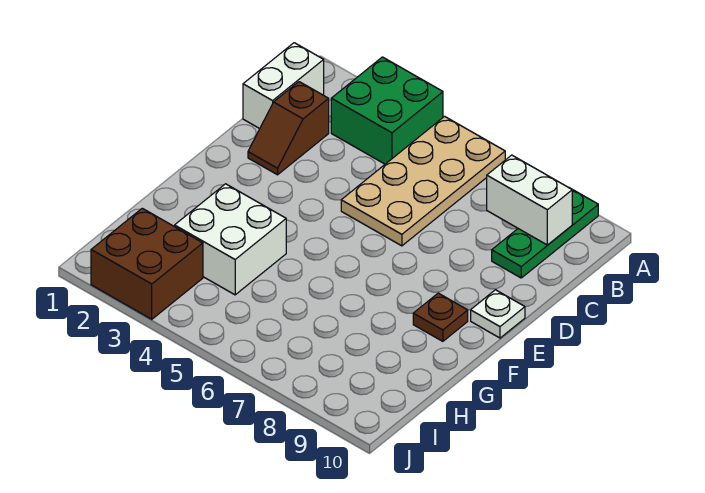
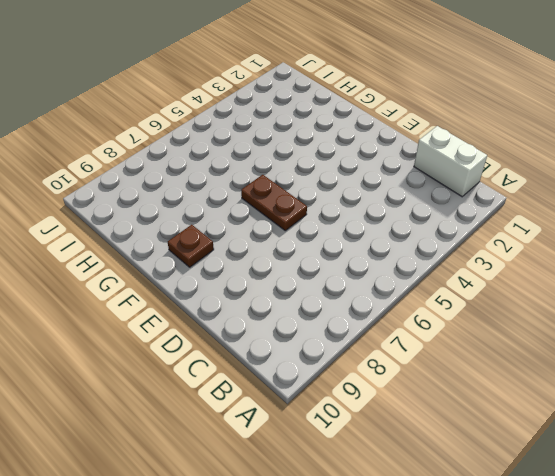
brown 1x2 plate [241,175,307,231] -> none
none -> green 2x2 brick [331,57,443,164]
none -> tan 2x4 plate [341,116,505,246]

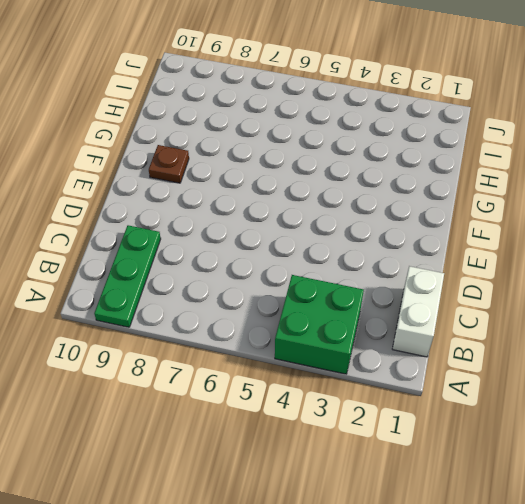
none -> tan 2x4 plate [341,116,505,246]
none -> brown 1x2 slope [248,82,329,175]

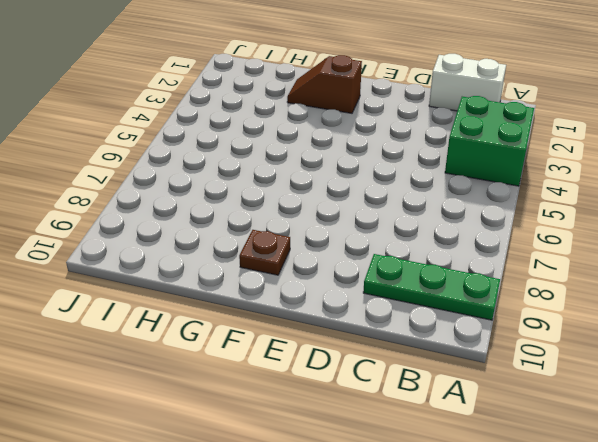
brown 1x2 slope [287,55,362,113] -> brown 1x2 slope moved to [248,82,329,175]
none -> tan 2x4 plate [341,116,505,246]
none -> white 1x1 plate [471,290,525,338]

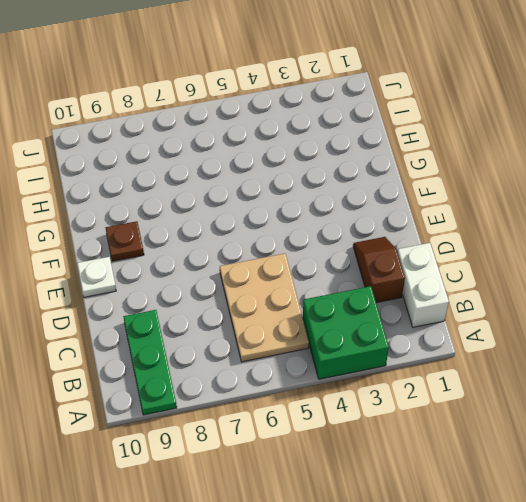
tan 2x3 plate [220,253,309,362] -> tan 2x4 plate [341,116,505,246]
none -> white 2x2 brick [175,184,286,295]
none -> brown 2x2 brick [91,208,203,319]

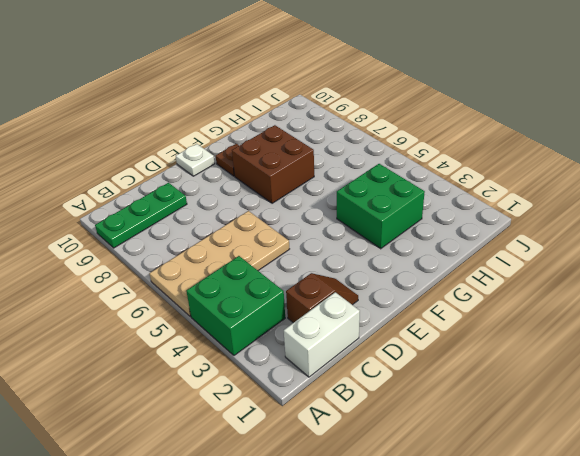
brown 2x2 brick [232,125,314,203] -> brown 2x2 brick moved to [91,208,203,319]
green 2x2 brick [337,164,425,249] -> white 2x2 brick [175,184,286,295]
none -> white 1x2 brick [487,155,572,245]

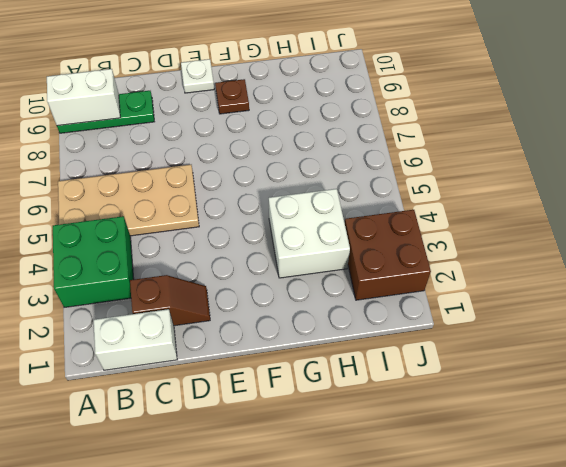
white 1x2 brick [47,69,120,126] -> white 1x2 brick turned to [487,155,572,245]

